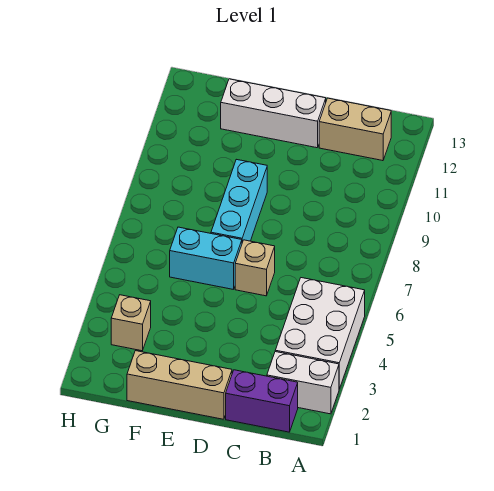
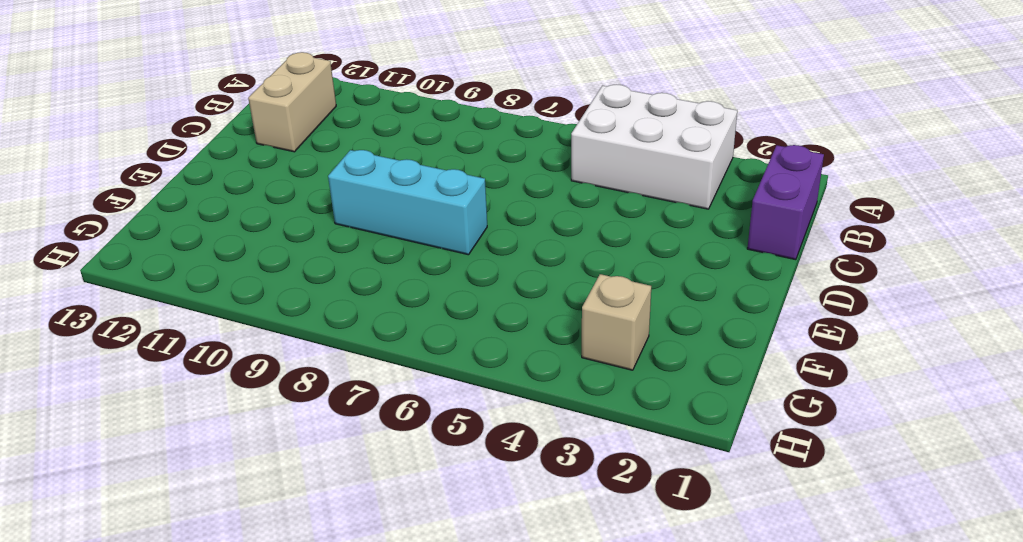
none -> white 1x2 brick [267,352,339,414]
none -> tan 1x3 brick [127,351,232,419]

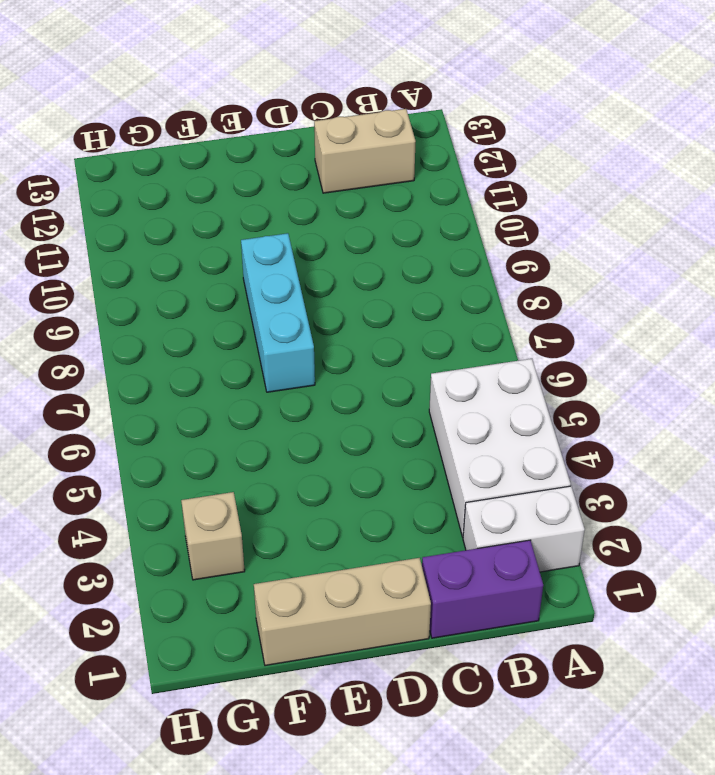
none -> tan 1x1 brick [235,240,275,296]
none -> white 1x3 brick [221,79,326,148]

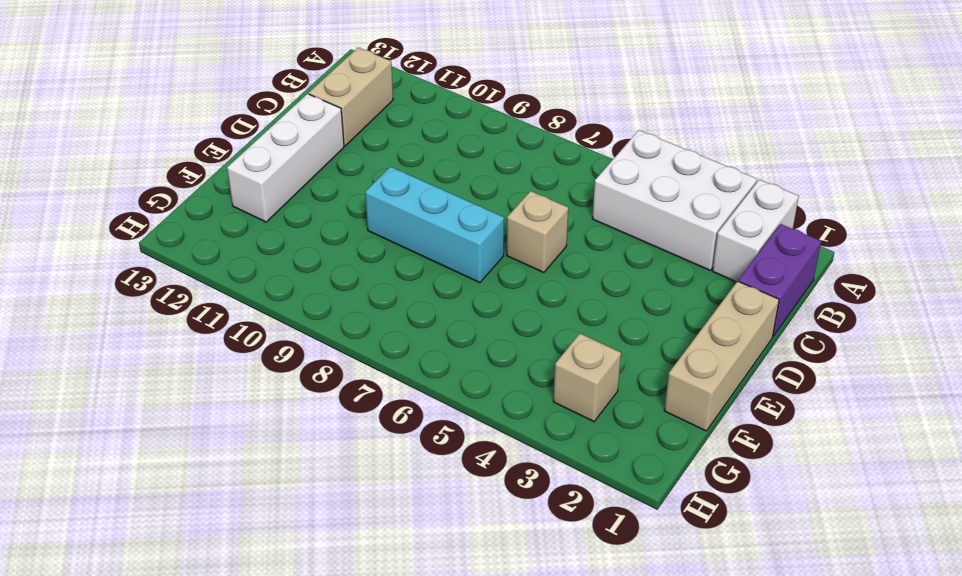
none -> cyan 1x2 brick [170,227,242,290]

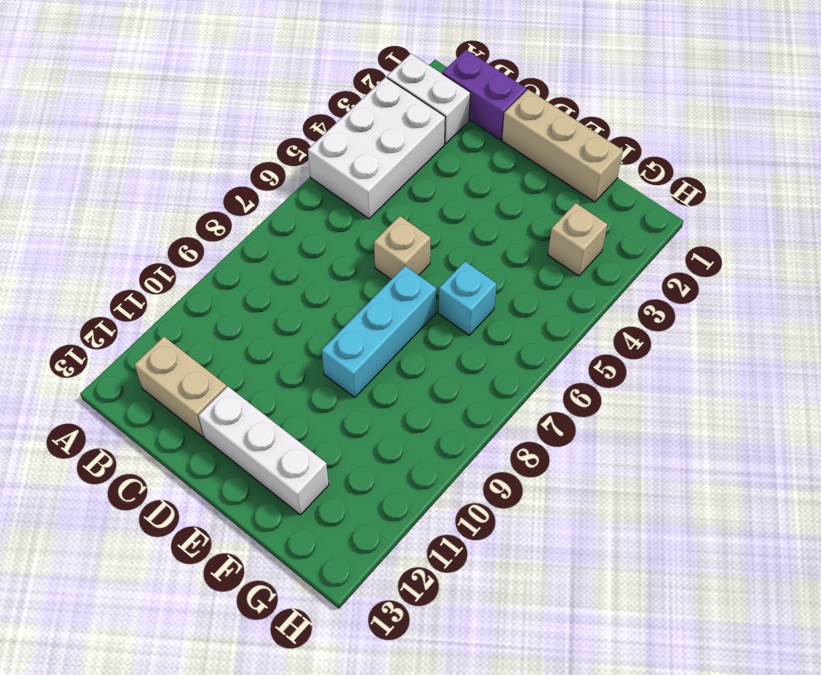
cyan 1x1 brick [438,262,497,335] -> cyan 1x2 brick [170,227,242,290]

